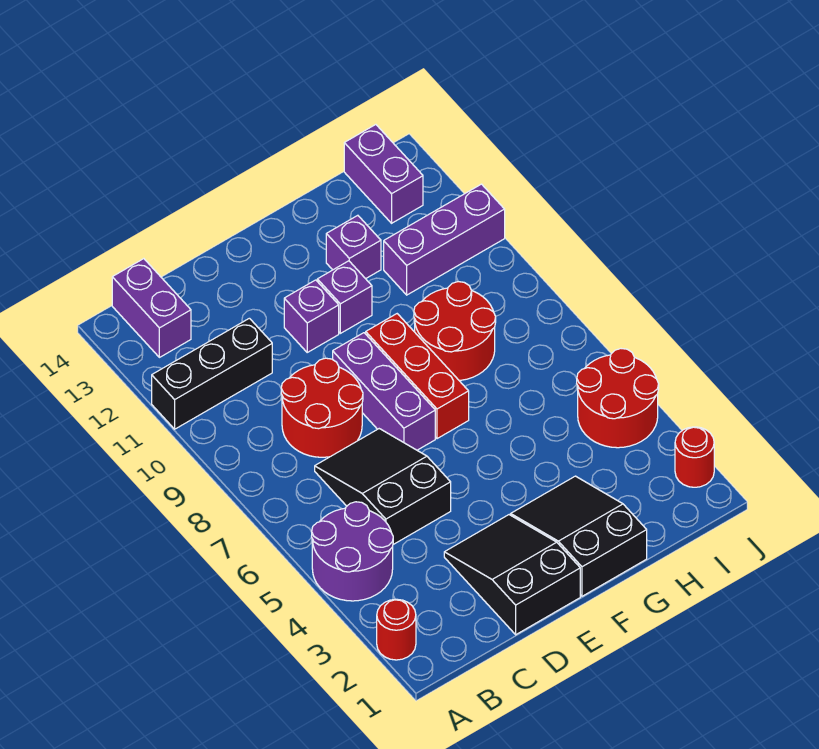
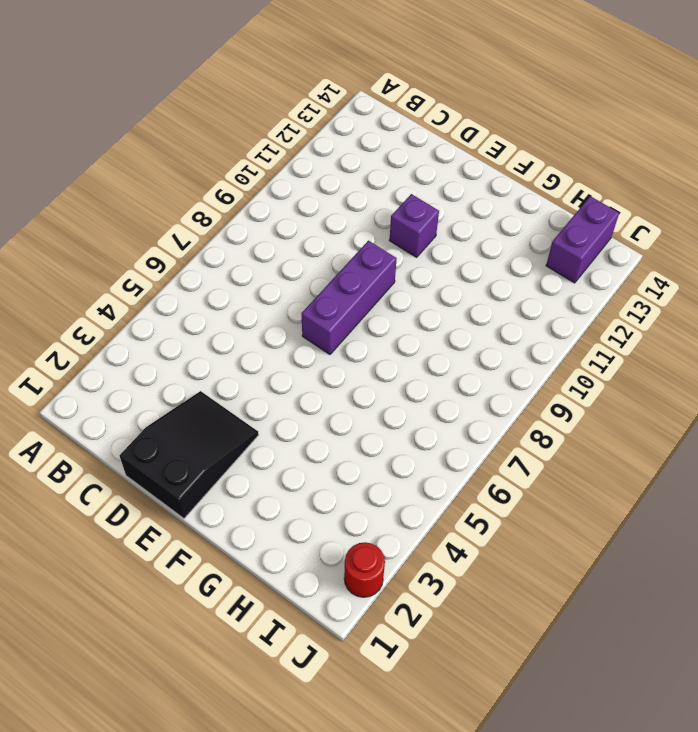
none -> red 1x1 round brick [377,599,416,660]
none -> purple 2x2 round brick [312,502,393,601]
none -> black 1x3 brick [152,318,272,429]

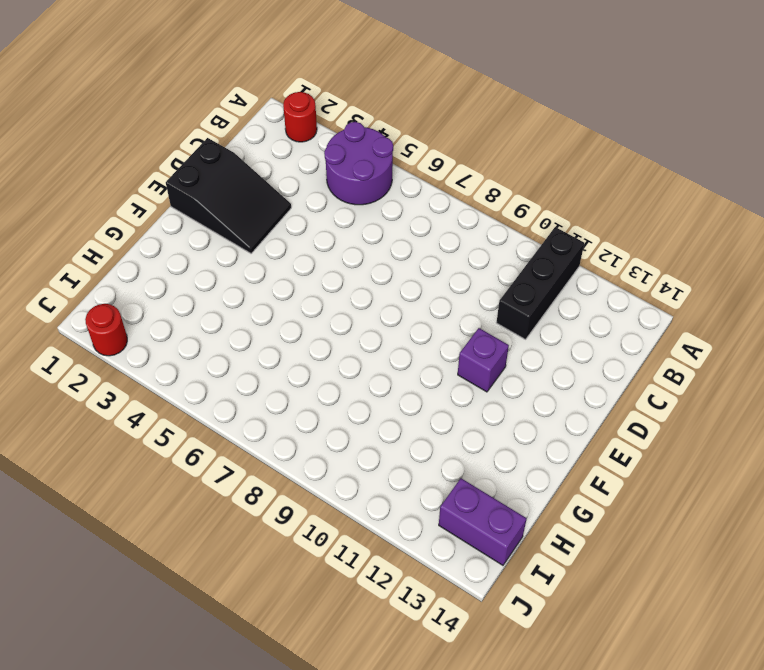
none -> purple 1x2 brick [112,259,191,357]
none -> black 2x3 slope [315,429,451,545]
none -> red 2x2 round brick [281,358,363,457]

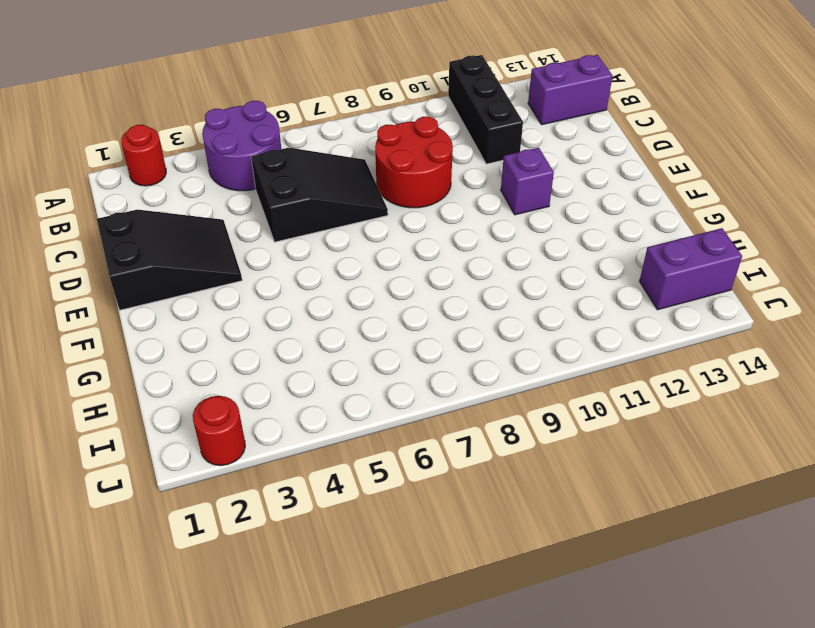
none -> purple 1x3 brick [333,333,435,450]
none -> black 2x3 slope [511,476,647,596]
none -> red 1x3 brick [366,314,469,439]

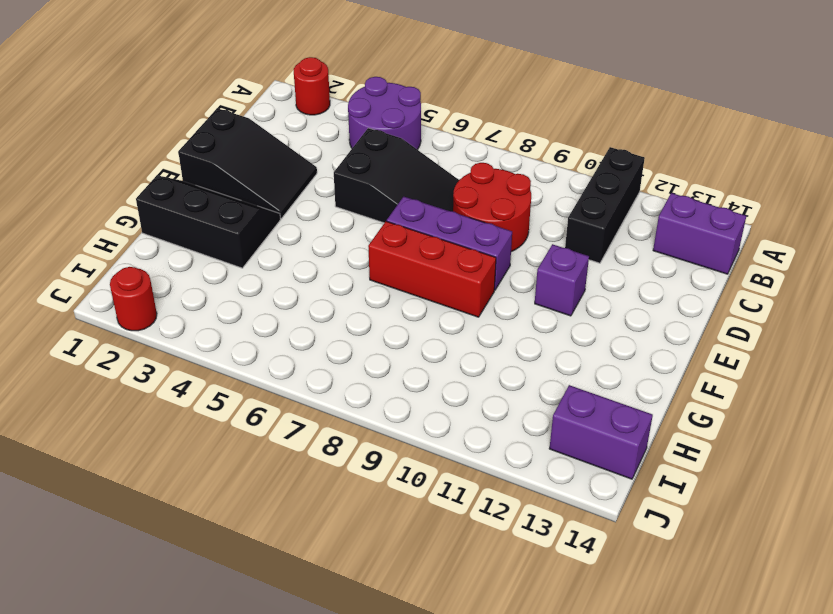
black 2x3 slope [136,175,281,268] -> black 2x3 slope turned to [511,476,647,596]
none -> purple 1x1 brick [317,261,372,333]
none -> red 2x2 round brick [414,282,496,380]
none -> purple 1x1 brick [326,215,381,279]

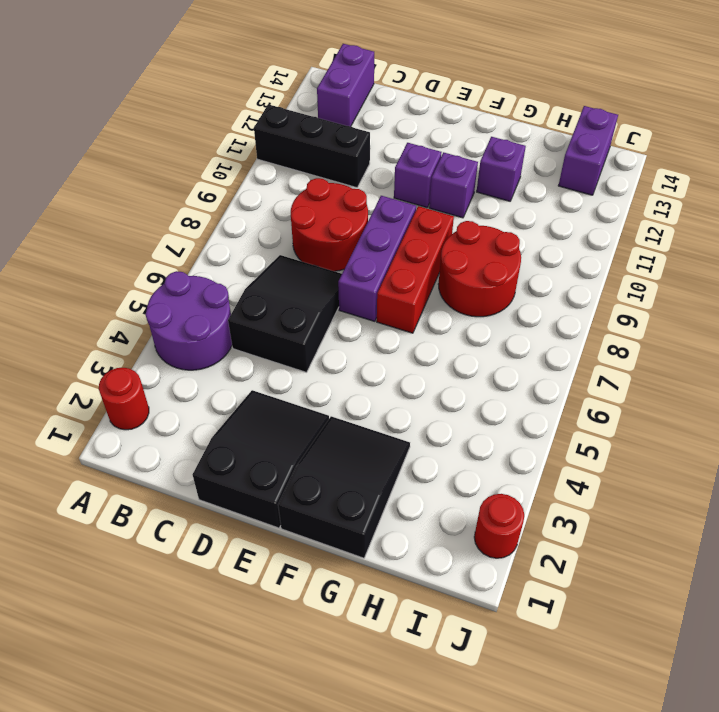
none -> purple 1x3 brick [384,184,505,295]
none -> red 2x2 round brick [577,349,659,448]

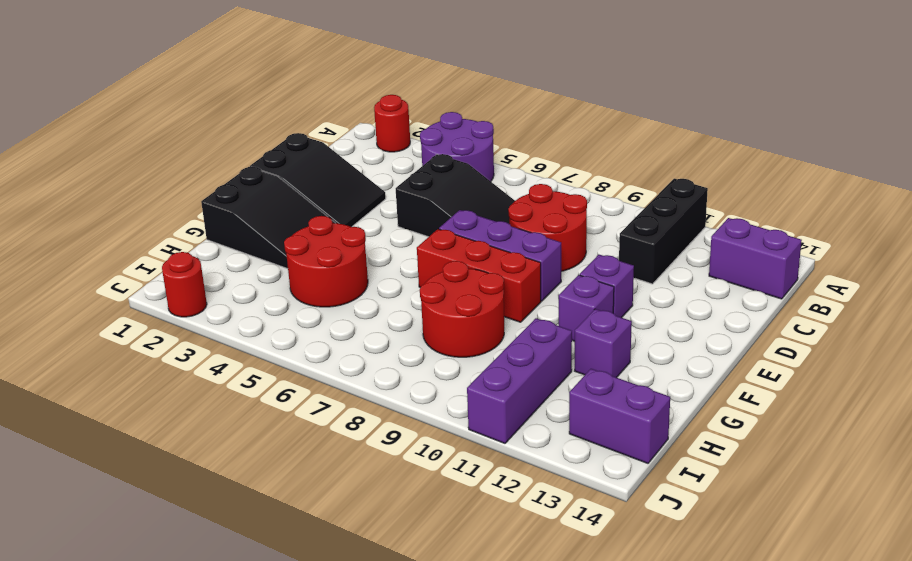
red 2x2 round brick [284,216,368,307] -> red 2x2 round brick moved to [577,349,659,448]

